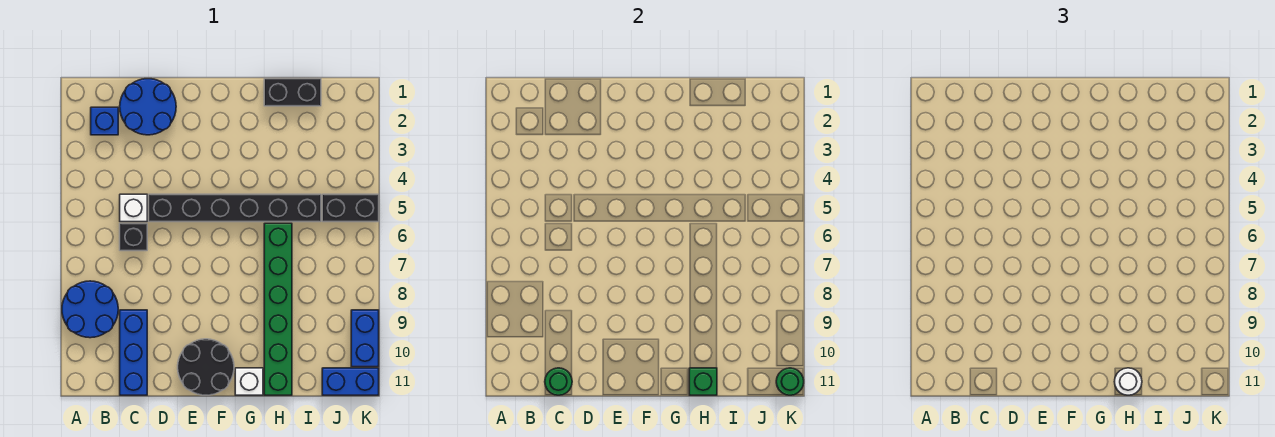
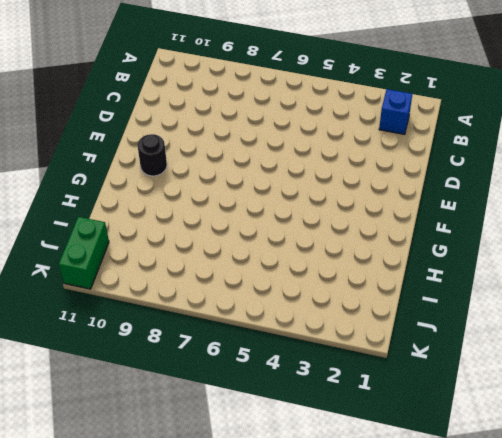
black 1x1 round brick [137,134,167,176] -> black 2x2 round brick [178,339,234,395]
green 1x2 brick [59,217,109,289] -> blue 1x2 brick [322,368,379,395]
none -> blue 2x2 round brick [62,281,118,338]
none -> blue 2x2 round brick [120,79,176,135]
none -> white 1x1 brick [120,194,147,222]

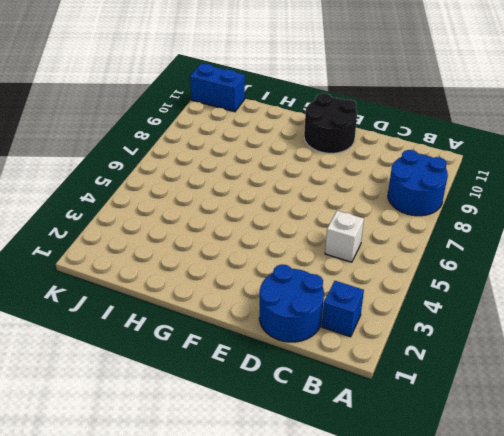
none -> black 1x1 brick [120,223,147,251]
none -> blue 1x3 brick [120,310,147,395]
none -> black 1x6 brick [149,194,321,222]

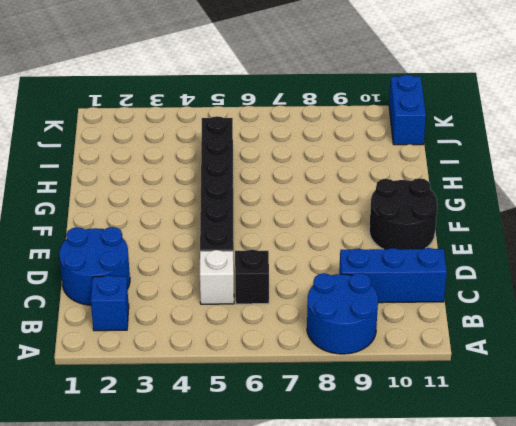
none -> white 1x1 brick [235,368,263,395]
none -> black 1x2 brick [264,79,321,106]
none -> green 1x6 brick [264,223,292,395]

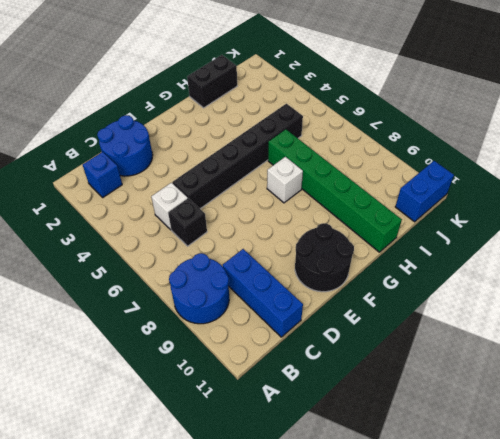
white 1x1 brick [267,157,303,203] -> white 1x1 brick moved to [235,368,263,395]
none -> black 1x2 brick [322,194,379,222]
none -> blue 1x2 brick [351,310,379,367]
none -> green 1x1 round brick [545,368,572,395]

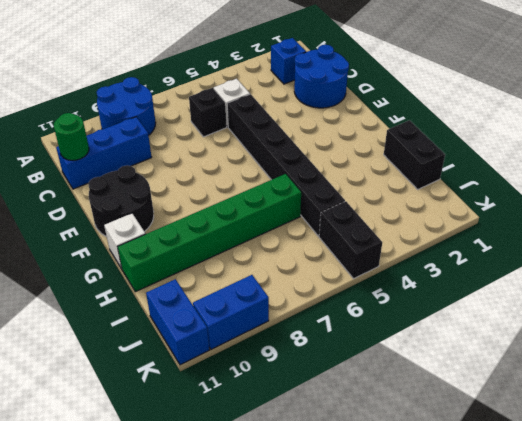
none -> green 1x1 brick [689,368,717,395]
none -> green 1x1 round brick [776,368,804,395]
none -> white 1x1 round brick [1114,368,1142,395]

